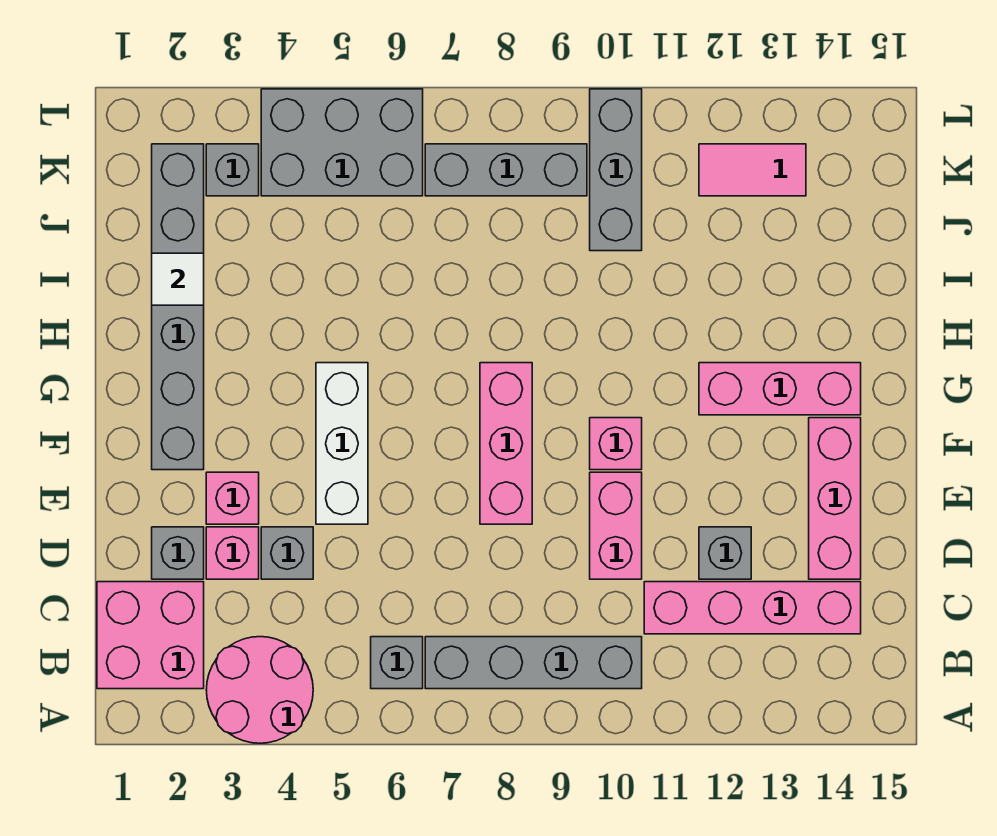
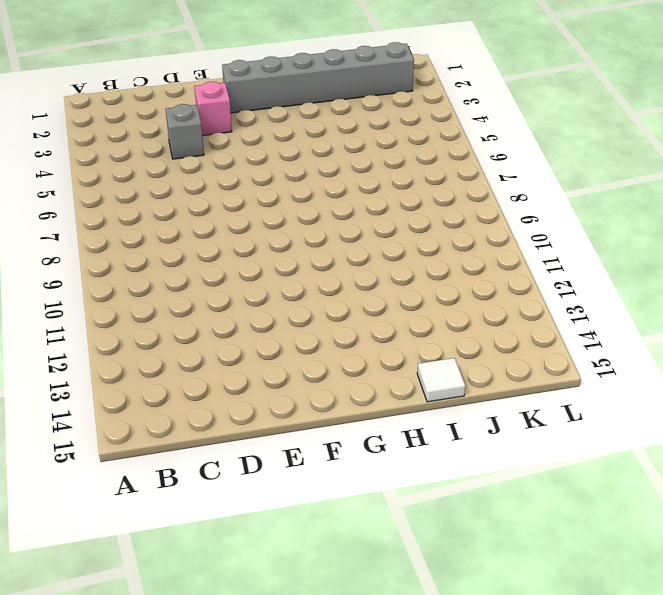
white 1x1 tile [417,358,465,402] -> white 1x1 tile moved to [152,253,204,305]
none -> pink 2x2 round brick [206,637,313,743]
none -> pink 2x2 brick [97,582,204,689]
none -> grey 1x1 brick [371,637,423,689]

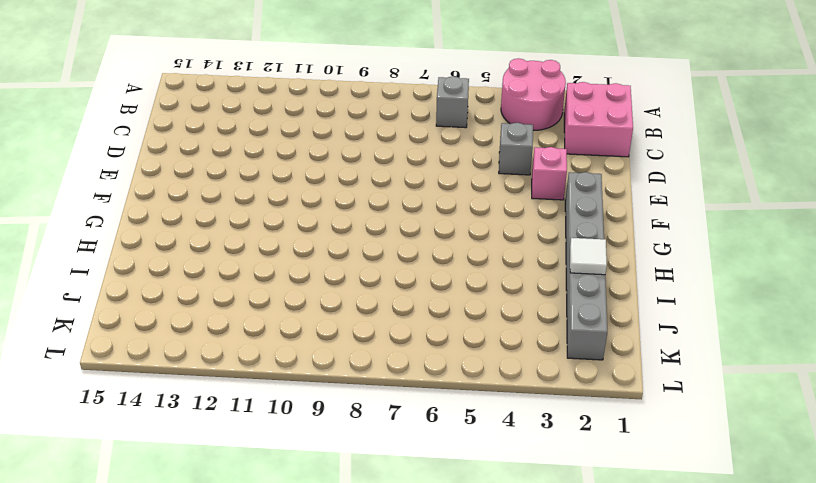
none -> grey 1x4 brick [425,637,642,689]
none -> pink 1x4 brick [644,582,861,634]
none -> grey 1x1 brick [152,527,204,579]

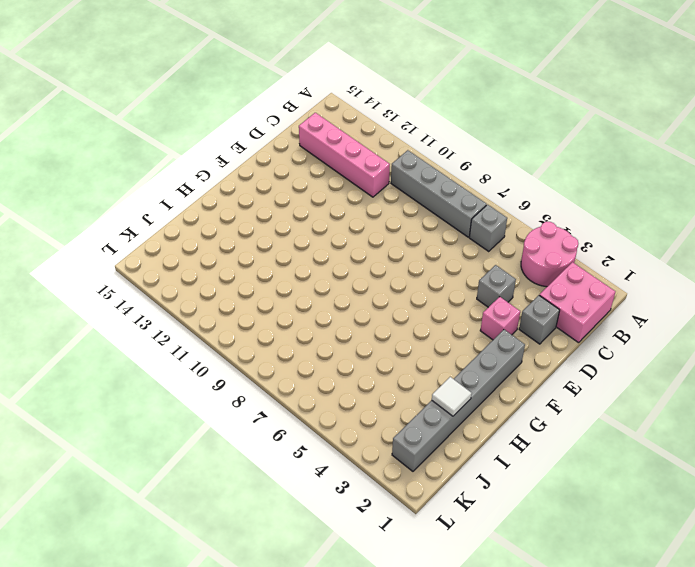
none -> pink 1x1 brick [206,527,259,579]
none -> pink 1x2 brick [590,472,642,579]
none -> grey 1x1 brick [699,527,751,579]

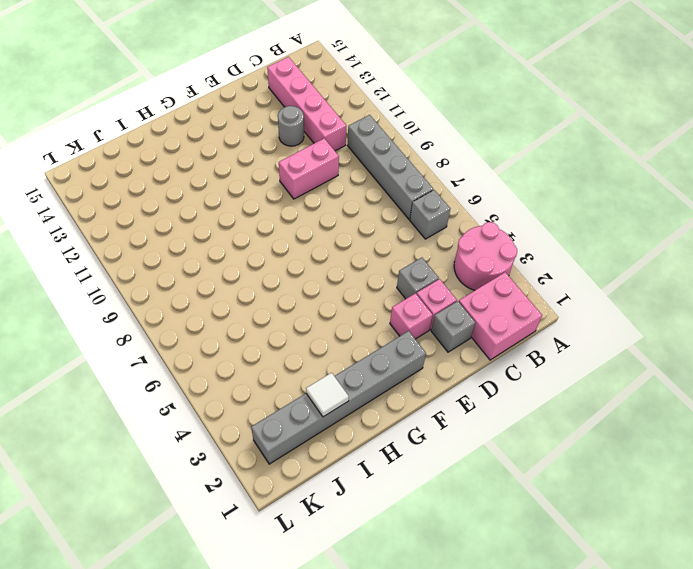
grey 1x1 round brick [278,106,304,146] -> grey 1x1 brick [699,527,751,579]
none -> pink 1x3 brick [809,418,861,579]
none -> white 1x3 brick [316,363,368,524]
none -> pink 1x3 brick [480,363,532,524]

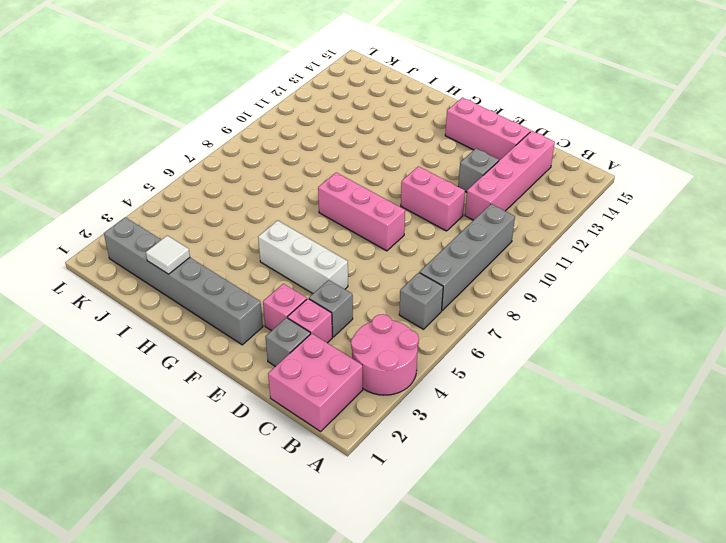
none -> pink 1x1 brick [590,418,642,470]
none -> pink 1x3 brick [699,363,861,415]
none -> grey 1x3 brick [590,89,642,251]

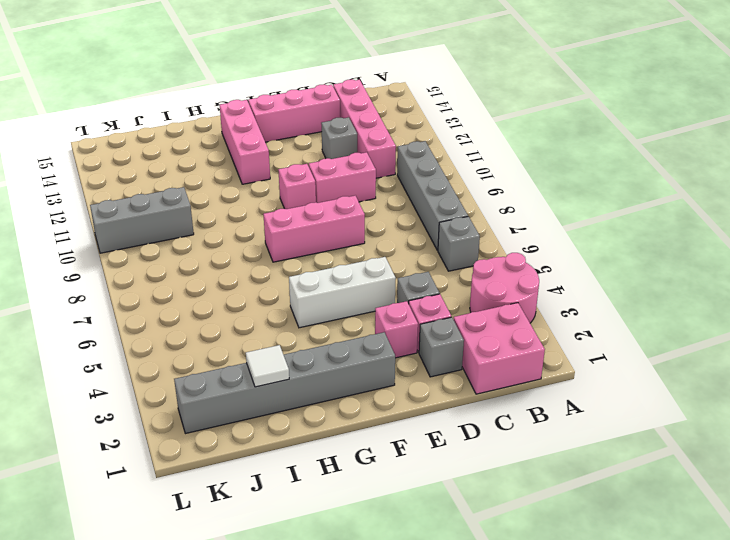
none -> grey 1x1 brick [206,144,259,196]
none -> grey 2x3 brick [261,89,423,196]
none -> grey 1x3 brick [425,144,587,196]

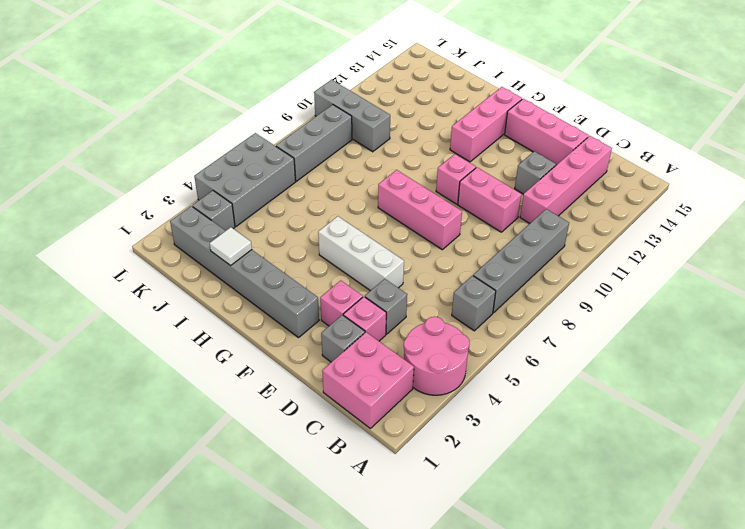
none -> pink 1x2 tile [699,144,806,196]

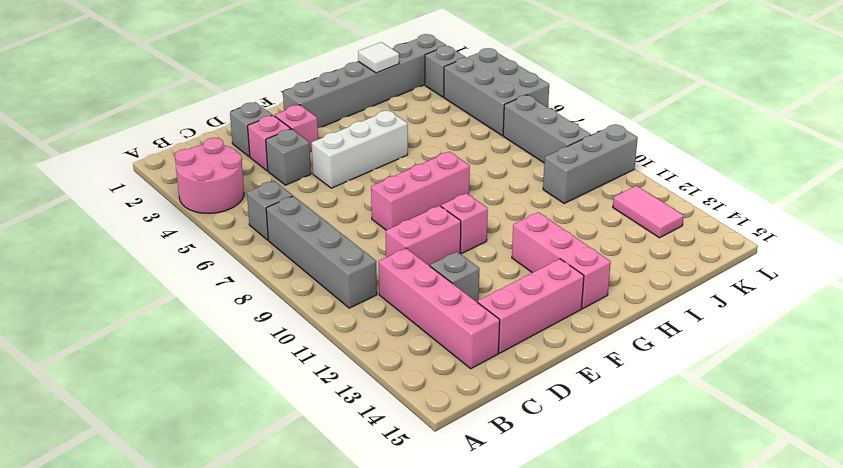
none -> pink 2x2 brick [97,582,204,689]

